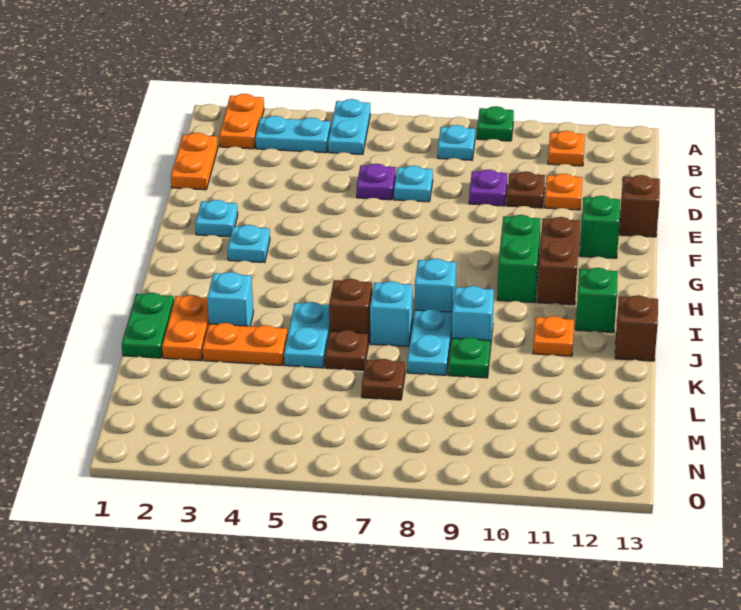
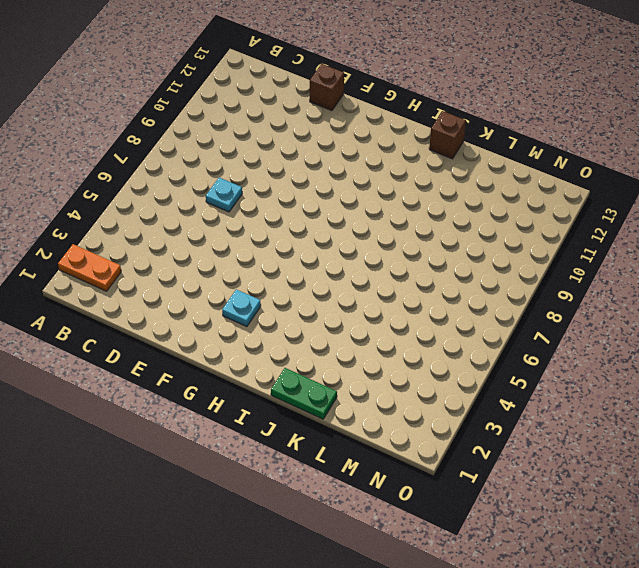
none -> cyan 1x2 plate [328,99,370,154]
none -> green 1x1 plate [477,106,514,141]
none -> cyan 1x2 plate [255,116,331,153]
none -> cyan 1x1 plate [438,125,475,160]

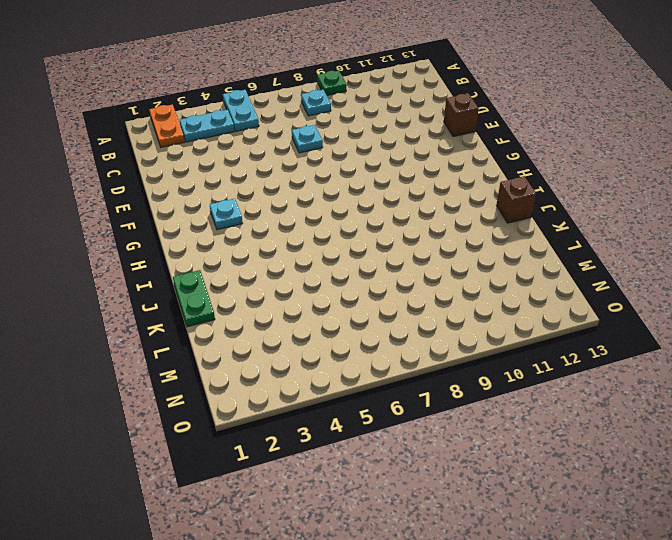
none -> orange 1x1 plate [548,131,585,166]
none -> orange 1x2 plate [171,133,218,190]
none -> purple 1x1 plate [357,164,396,200]
none -> purple 1x1 plate [469,170,507,206]

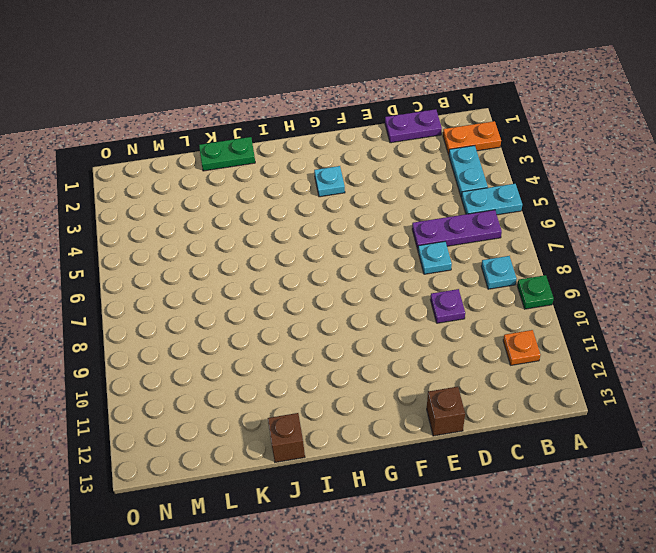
purple 1x3 plate [412,210,502,250] -> purple 1x1 plate [357,164,396,200]
purple 1x2 plate [385,109,442,143] -> orange 1x2 plate [171,133,218,190]
none -> brown 1x1 plate [507,172,545,208]
none -> orange 1x1 plate [545,174,582,210]
none -> cyan 1x1 plate [195,200,238,237]
none -> green 1x1 brick [580,196,620,258]

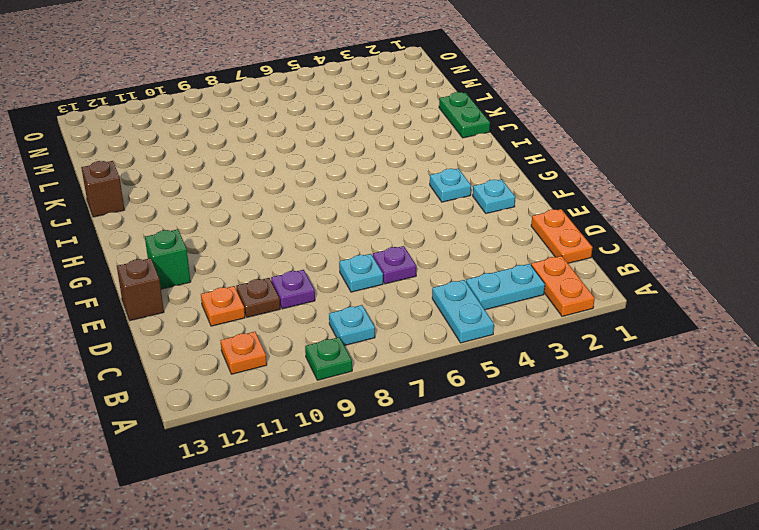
none -> green 1x2 brick [497,215,541,303]
none -> brown 1x2 brick [537,217,580,305]
none -> cyan 1x1 brick [415,259,456,312]
none -> green 1x1 brick [576,268,618,333]

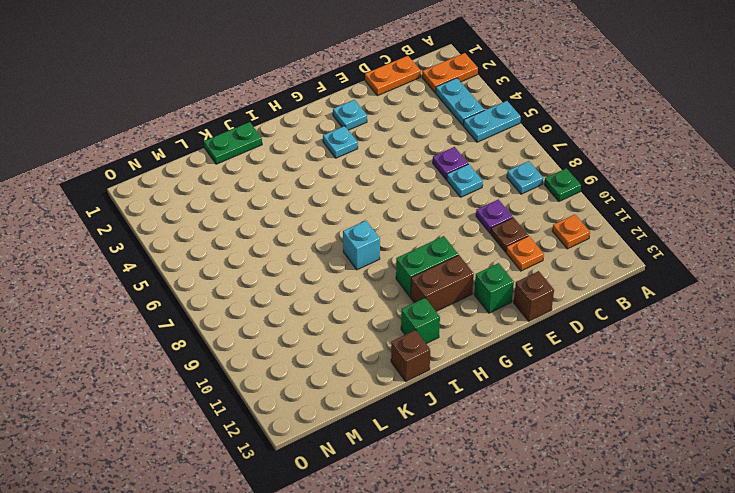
none -> orange 1x2 plate [162,295,209,360]
none -> cyan 1x1 brick [207,272,253,326]
none -> cyan 1x2 plate [284,302,330,368]
none -> brown 1x1 brick [329,279,372,344]

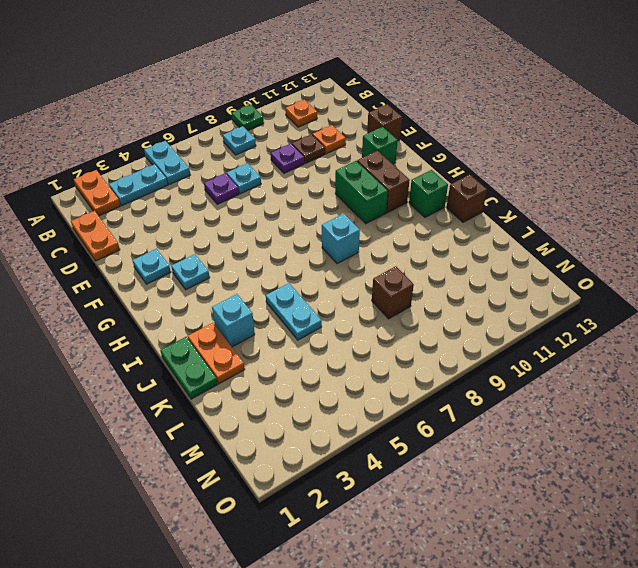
brown 1x1 brick [372,266,414,319] -> brown 1x1 brick moved to [329,279,372,344]
none -> cyan 1x1 brick [370,281,413,346]
none -> cyan 1x2 plate [407,309,452,375]
none -> cyan 1x1 brick [452,286,494,349]
none -> orange 1x1 plate [533,316,574,356]

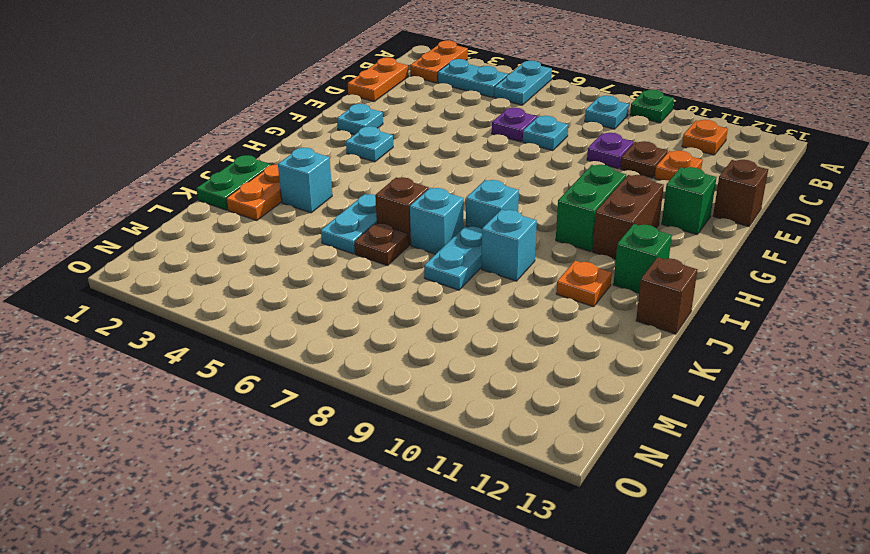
none -> orange 1x2 plate [203,323,288,365]
none -> green 1x1 plate [448,337,491,378]
none -> brown 1x1 plate [362,359,405,400]

